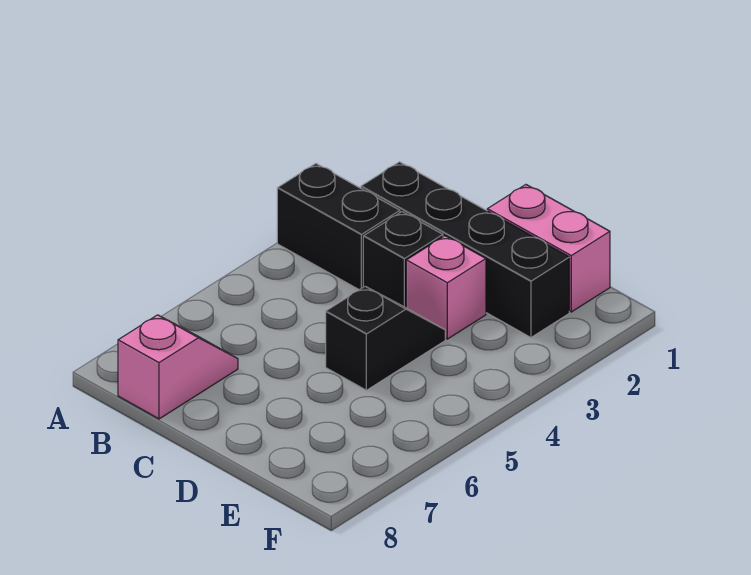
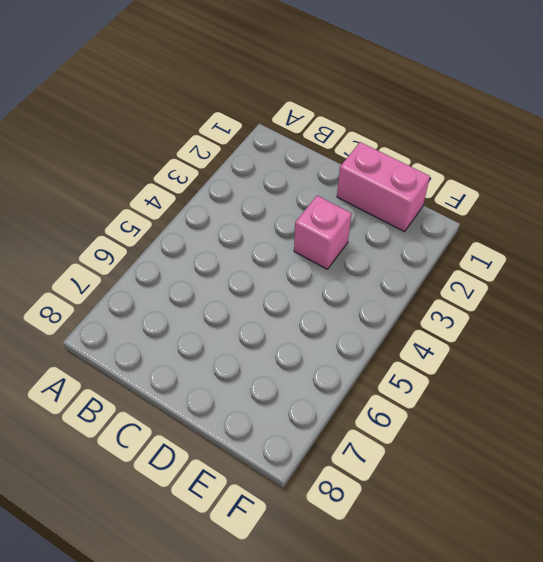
none -> black 1x2 brick [277,164,400,290]
none -> black 1x4 brick [361,162,569,338]

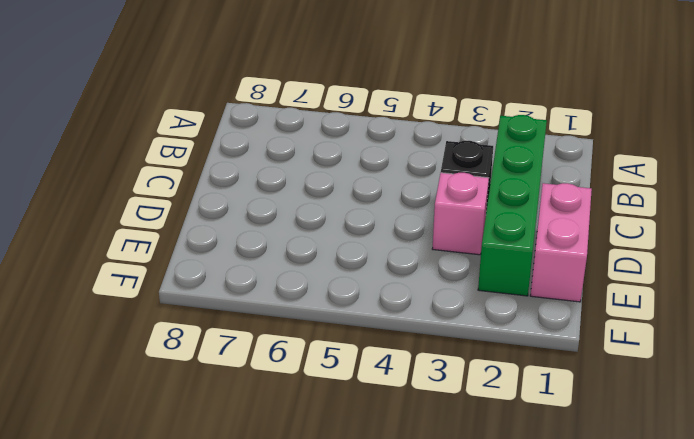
green 1x4 brick [478,115,547,296] -> black 1x4 brick [361,162,569,338]
none -> black 1x2 brick [277,164,400,290]
none -> pink 1x2 slope [118,315,238,419]

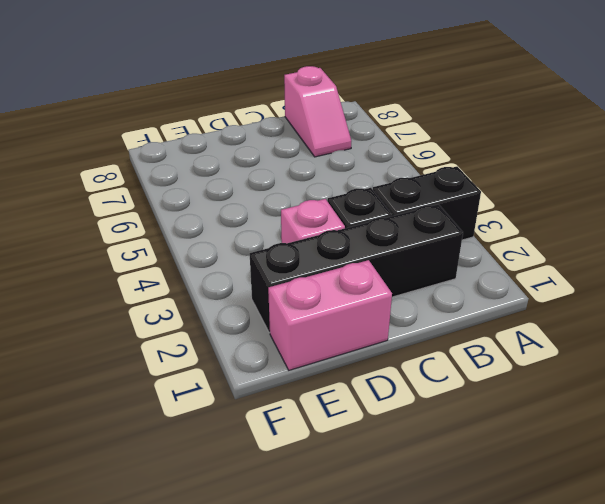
none -> black 1x2 slope [326,286,445,390]

